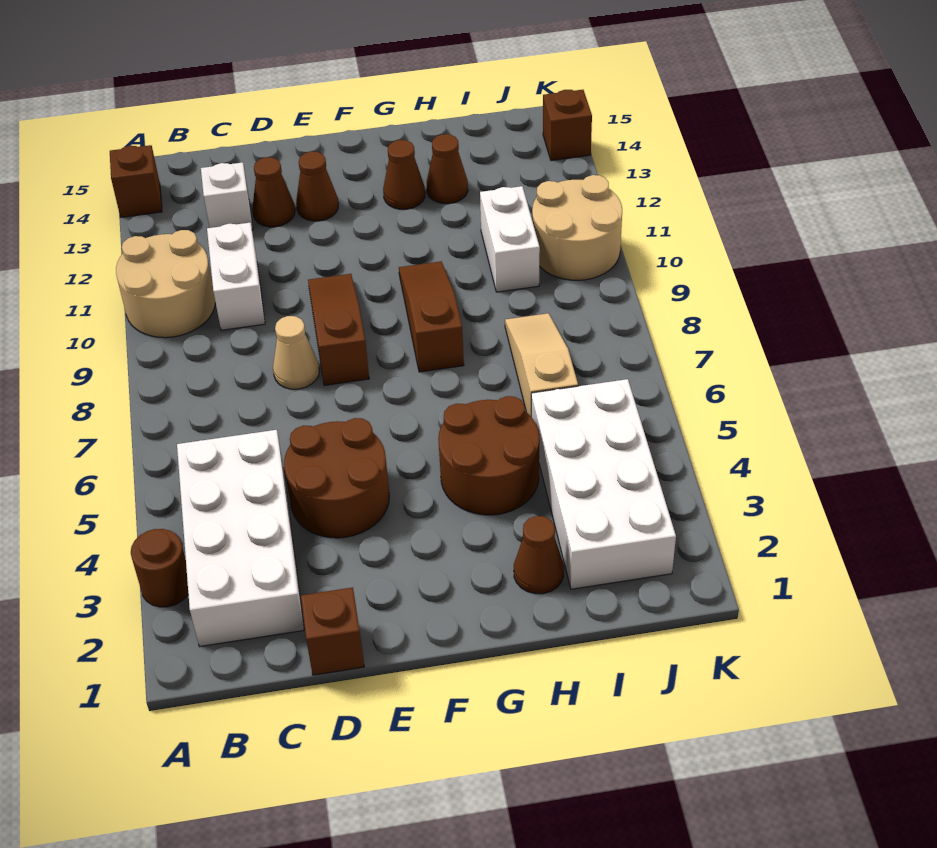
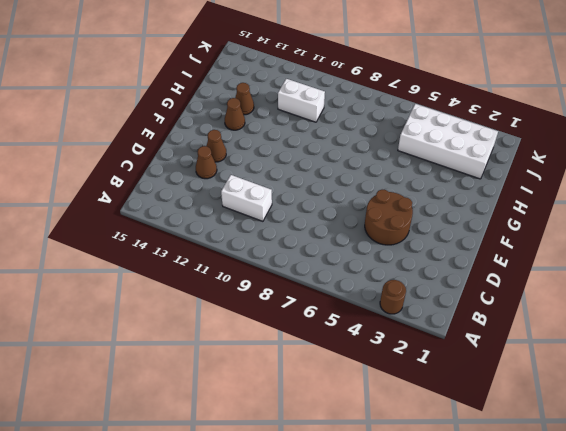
none -> tan 2x2 round brick [116,230,215,338]
none -> brown 1x1 brick [110,145,162,217]
none -> white 2x4 brick [177,430,304,647]

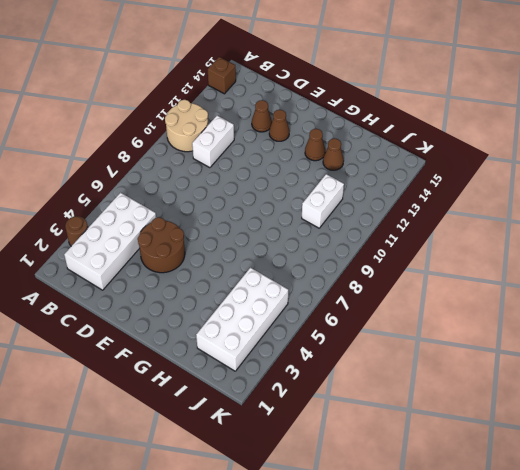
none -> white 1x1 brick [201,162,253,230]
none -> brown 1x1 brick [301,587,364,675]
none -> tan 1x1 cone [273,316,319,389]

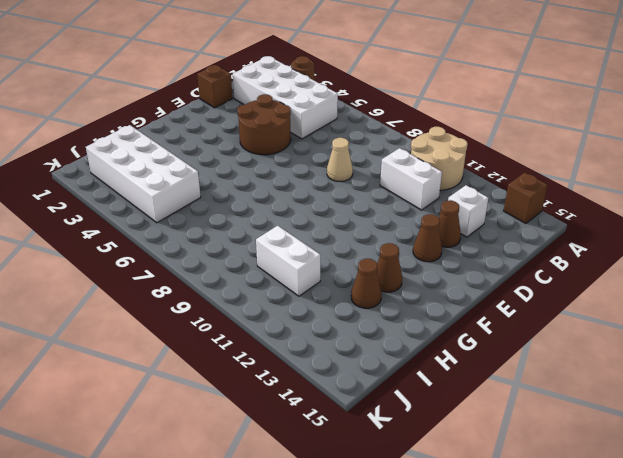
none -> brown 1x3 slope [308,274,369,386]
none -> brown 2x2 round brick [438,396,539,515]
none -> brown 1x3 slope [399,261,464,372]

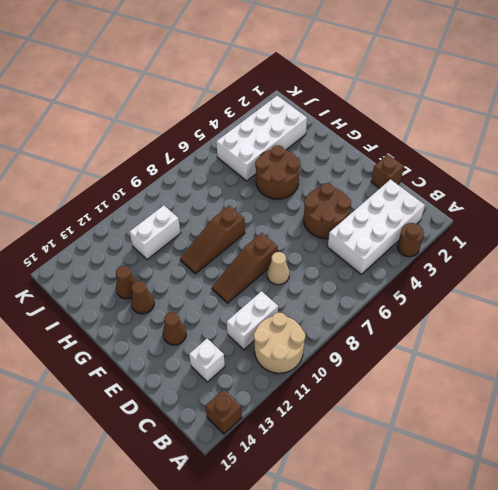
none -> brown 1x1 cone [252,157,295,227]
none -> brown 1x1 cone [514,516,564,594]
none -> tan 1x3 slope [505,313,578,416]

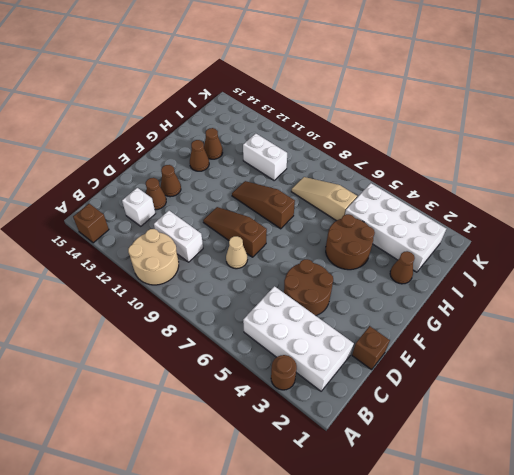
none -> tan 2x2 round brick [532,175,622,280]
none -> brown 1x1 brick [543,90,592,160]

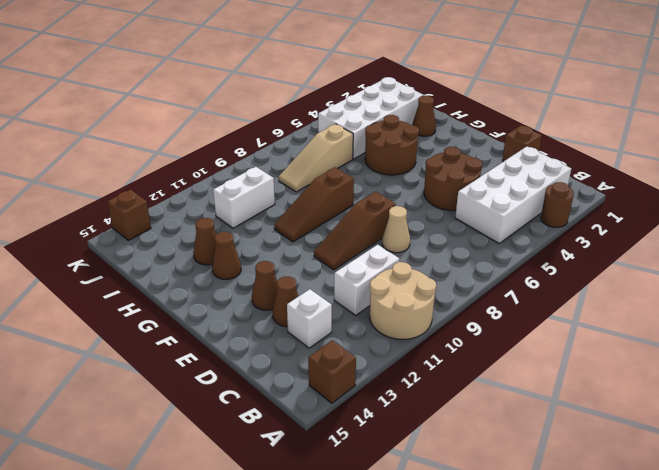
none -> tan 2x2 round brick [532,175,622,280]

